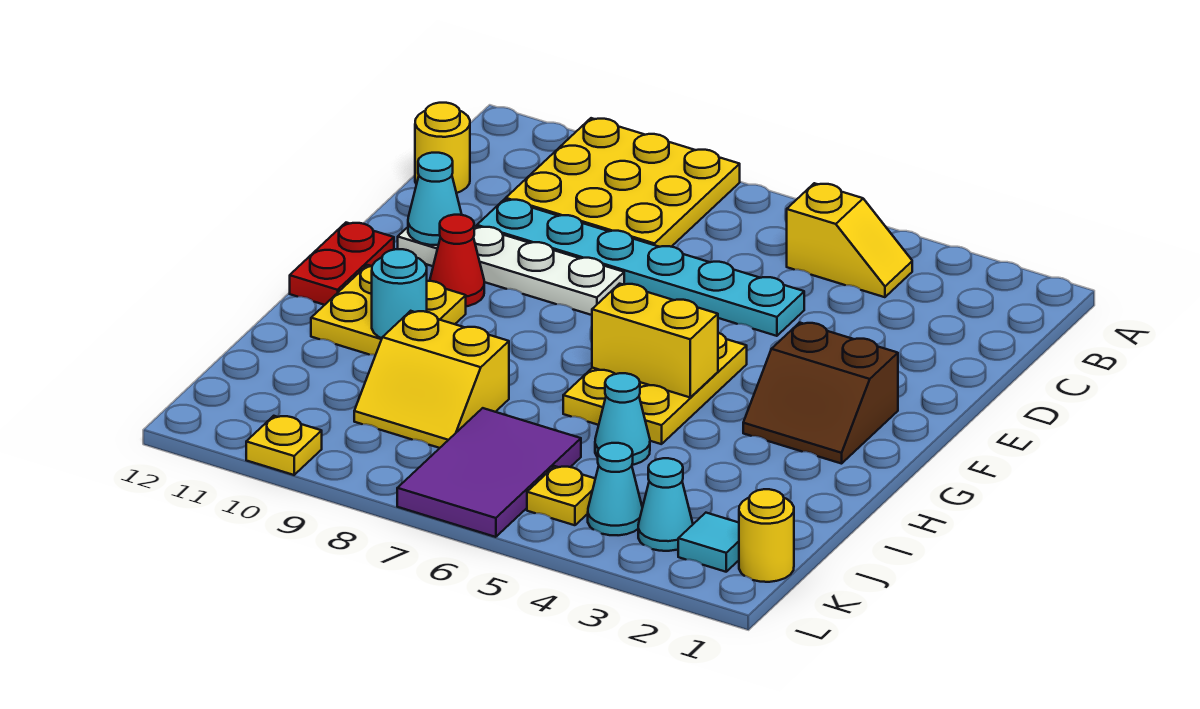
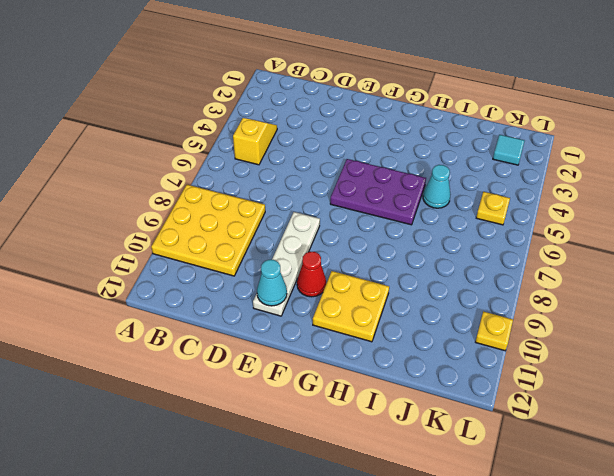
purple 2x3 plate [330,159,426,225] -> yellow 2x3 plate [563,333,747,444]
none -> yellow 1x1 round brick [415,103,470,193]
none -> cyan 1x6 plate [477,199,804,336]
none -> brown 2x2 slope [743,322,898,464]

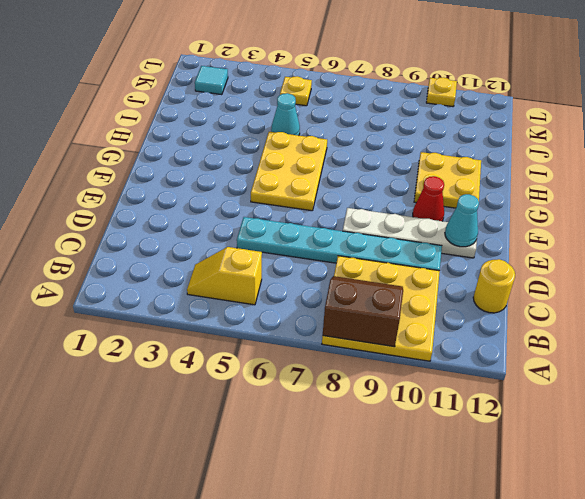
brown 2x2 slope [323,276,403,347] -> brown 2x2 slope moved to [743,322,898,464]
none -> red 1x2 plate [290,223,394,305]
none -> yellow 2x2 slope [354,311,509,448]
none -> purple 2x3 tile [397,408,581,537]

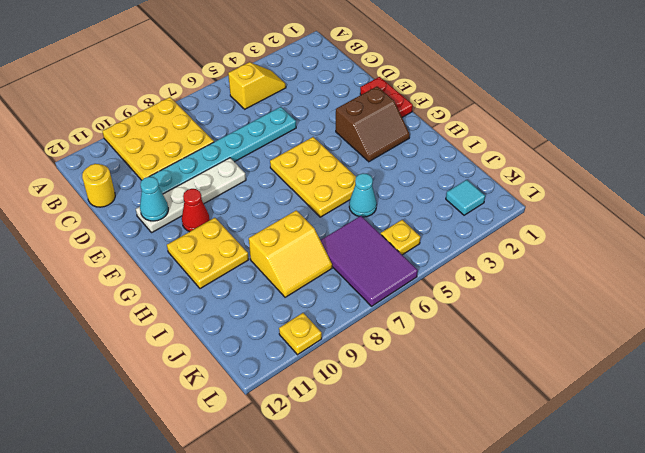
red 1x2 plate [360,77,413,117] -> red 1x2 plate moved to [290,223,394,305]
none -> yellow 1x1 round brick [739,489,794,582]
none -> cyan 1x1 cone [638,458,693,551]
none -> cyan 1x1 cone [588,443,642,535]

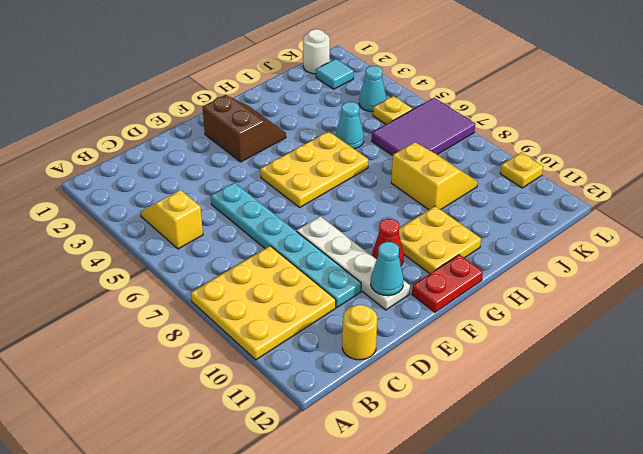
white 1x1 round brick [303,29,330,74] -> yellow 1x1 round brick [739,489,794,582]
none -> cyan 1x1 cone [638,458,693,551]
none -> yellow 1x2 brick [592,284,718,397]
none -> cyan 1x1 round brick [372,249,427,338]

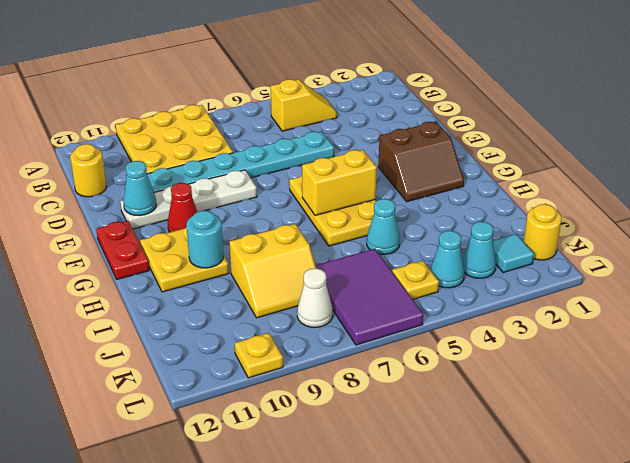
white 1x1 cone [297,268,333,327] -> none

